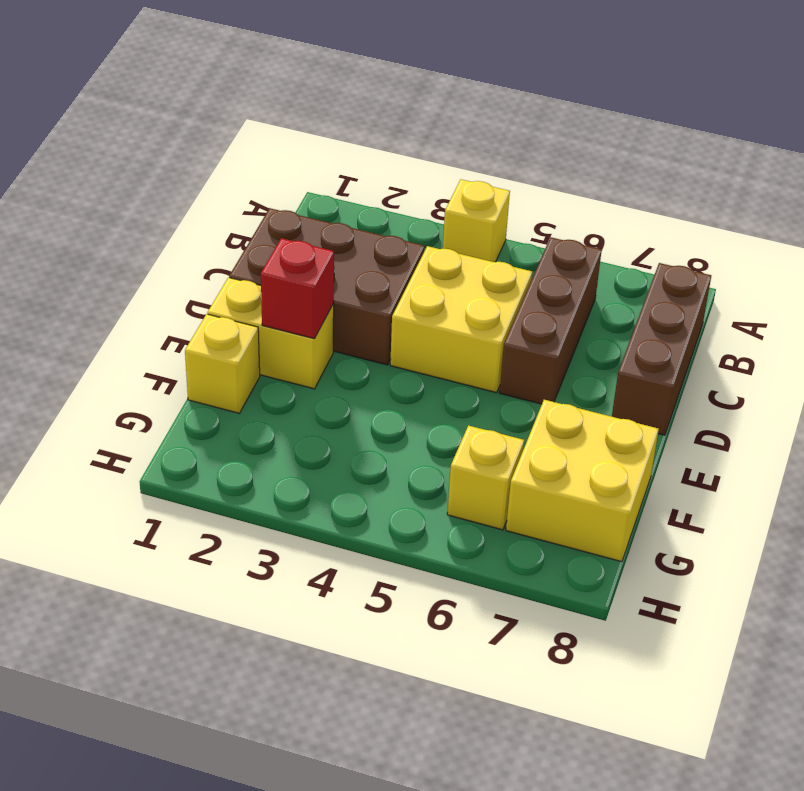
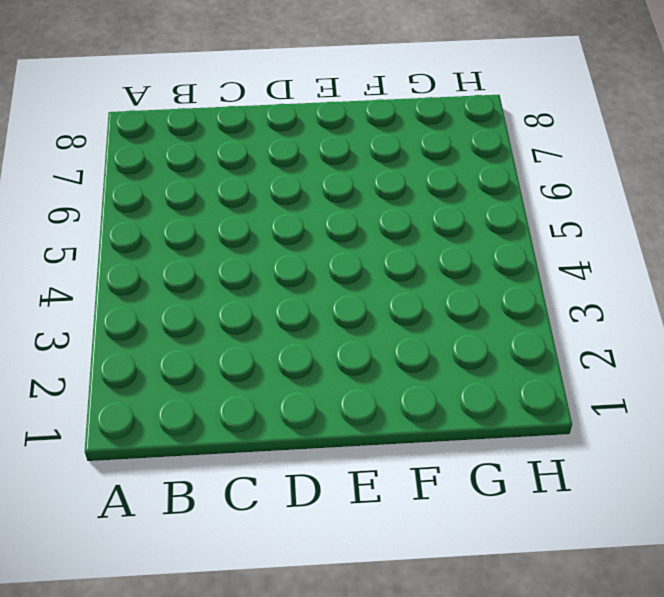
none -> yellow 1x1 brick [443,179,510,262]
none -> brown 1x3 brick [499,237,602,404]

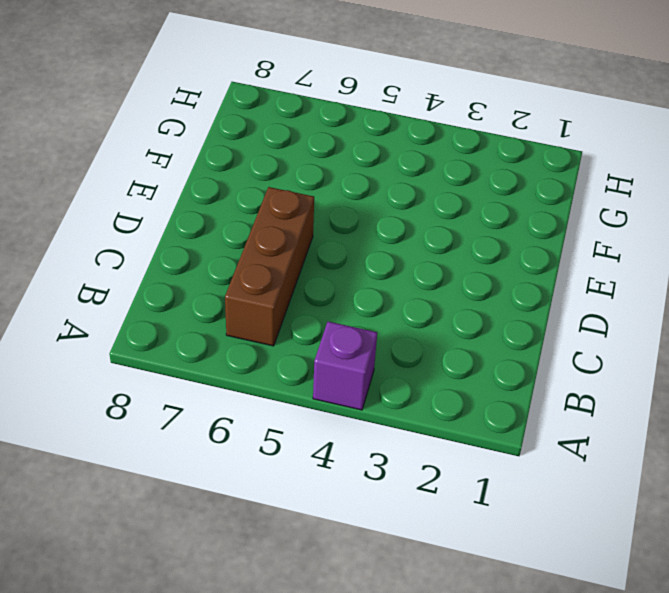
purple 1x1 brick [313,322,377,410] -> yellow 1x1 brick [443,179,510,262]
none -> brown 1x3 brick [612,263,711,435]
none -> brown 2x3 brick [229,208,424,365]

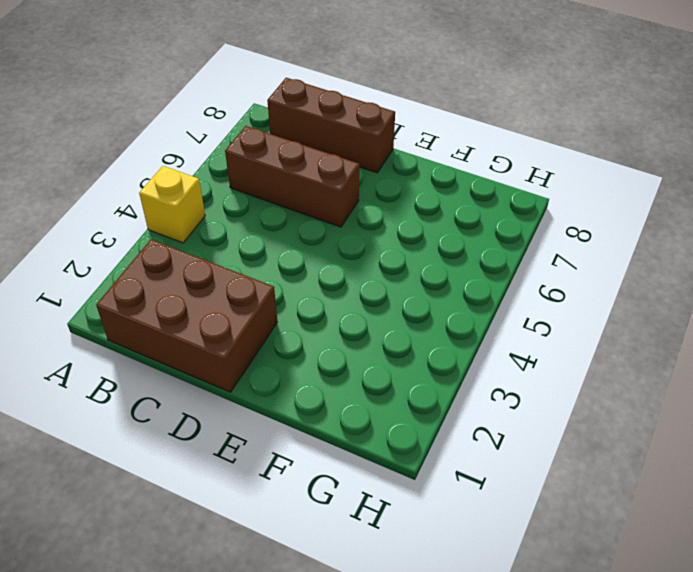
brown 2x3 brick [96,239,277,392] -> brown 2x3 brick turned to [229,208,424,365]
none -> yellow 2x2 brick [390,246,532,393]
none -> yellow 1x2 brick [208,277,334,389]

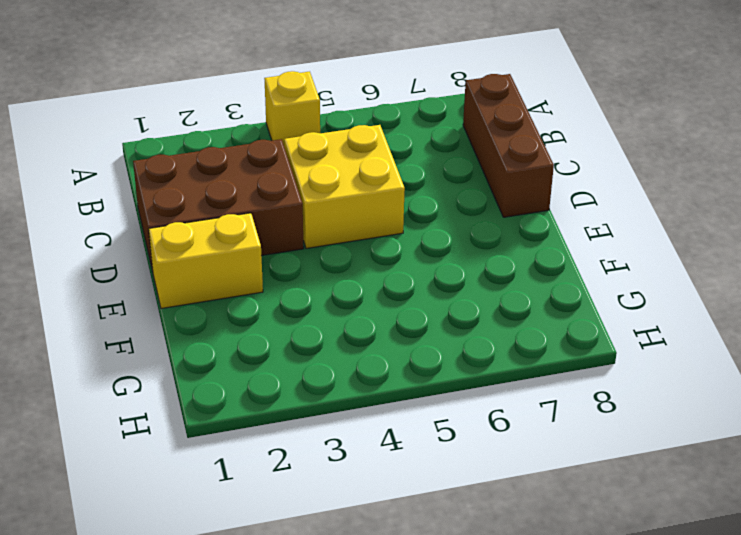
none -> brown 1x3 brick [499,237,602,404]
none -> yellow 1x1 brick [185,314,260,413]

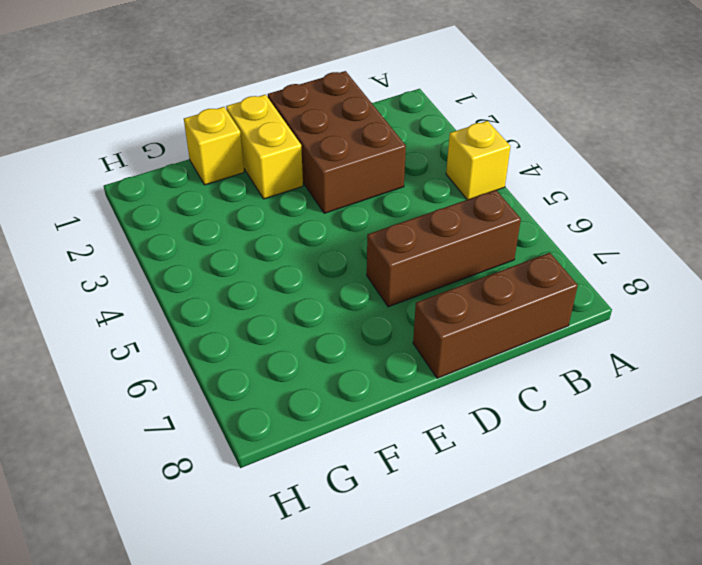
none -> yellow 2x2 brick [390,246,532,393]
none -> yellow 2x2 brick [506,400,659,562]

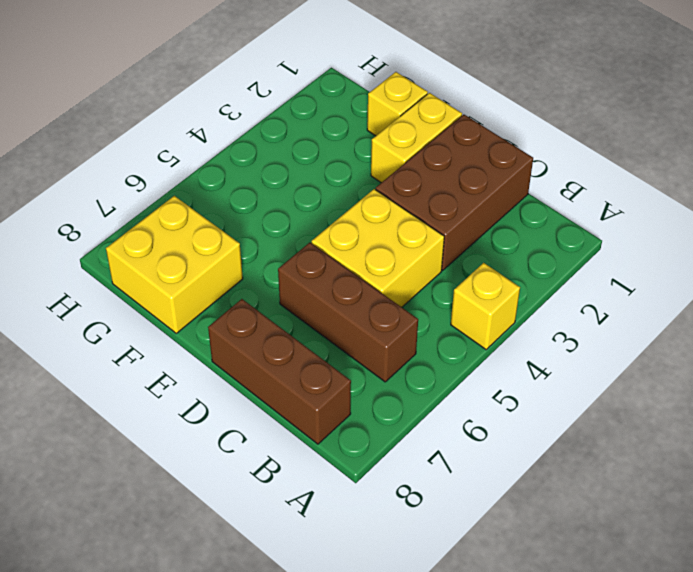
none -> yellow 1x1 brick [447,425,524,530]
none -> red 1x1 brick [261,238,334,339]

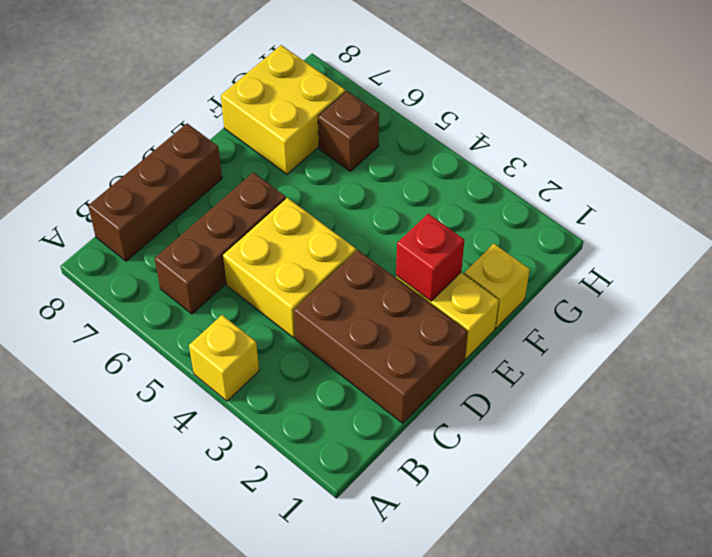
brown 1x1 brick [318,91,379,171] -> yellow 1x1 brick [447,425,524,530]

